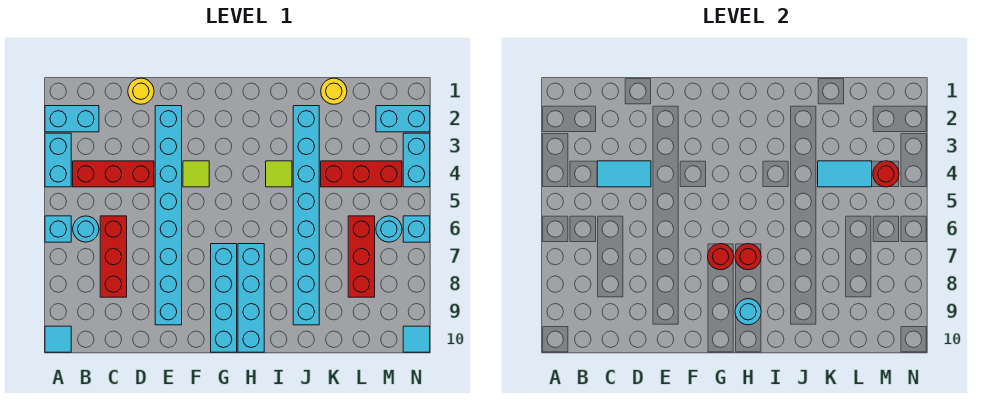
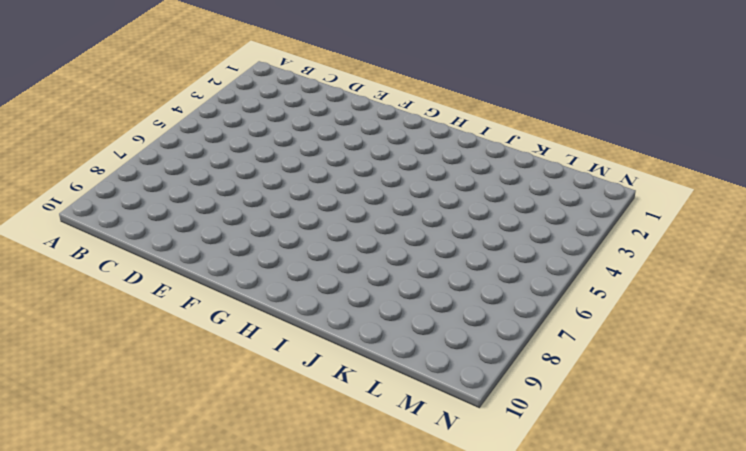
none -> cyan 1x2 brick [45,106,99,132]
none -> cyan 1x2 brick [45,133,71,187]
none -> cyan 1x1 brick [45,216,71,242]

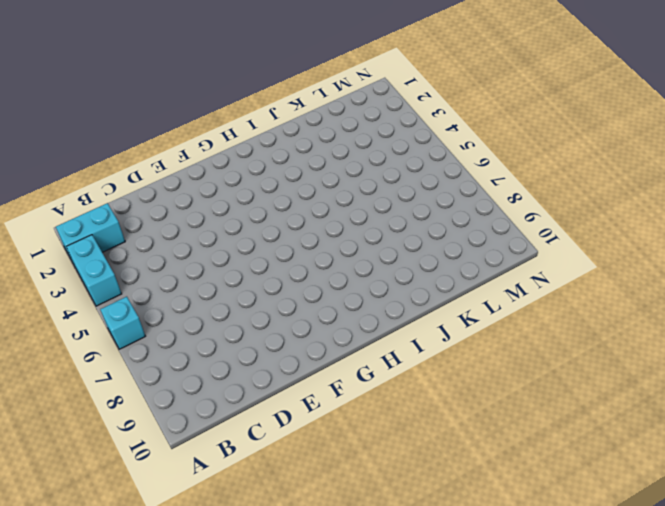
none -> cyan 1x1 tile [45,326,71,352]
none -> red 1x3 brick [73,161,154,187]
none -> cyan 1x1 round brick [73,216,99,242]

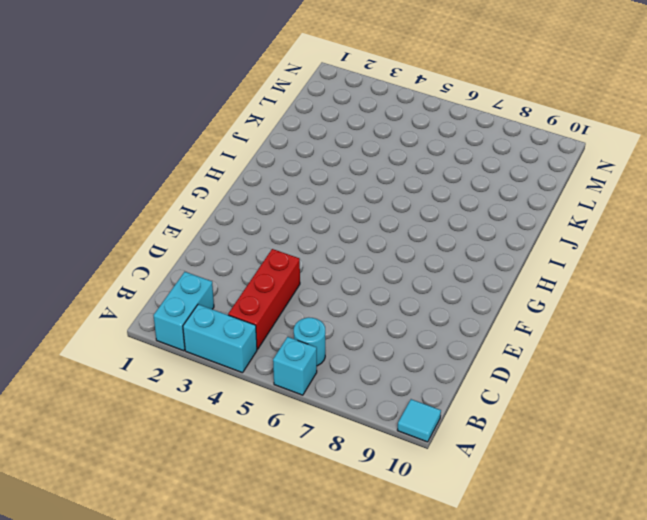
none -> red 1x3 brick [100,216,127,297]
none -> yellow 1x1 round brick [128,78,154,104]
none -> cyan 1x8 brick [155,106,182,325]

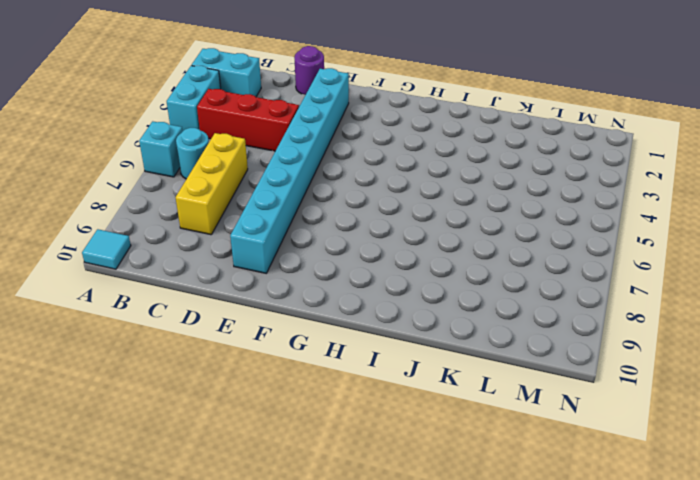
yellow 1x3 brick [176,133,248,235] -> red 1x3 brick [100,216,127,297]
purple 1x1 round brick [294,46,324,95] -> yellow 1x1 round brick [128,78,154,104]
none -> lime 1x1 tile [183,161,209,187]
none -> cyan 1x4 brick [211,244,237,352]
none -> cyan 1x4 brick [238,244,264,352]

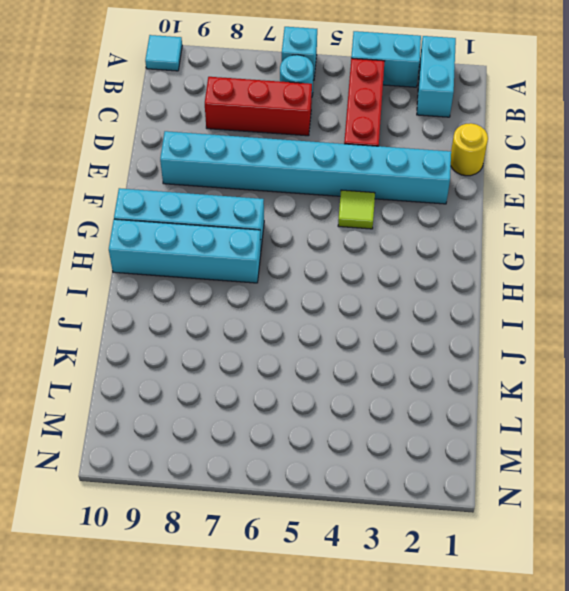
none -> lime 1x1 tile [266,161,292,187]
none -> cyan 1x8 brick [293,106,319,325]
none -> yellow 1x1 round brick [321,78,347,104]

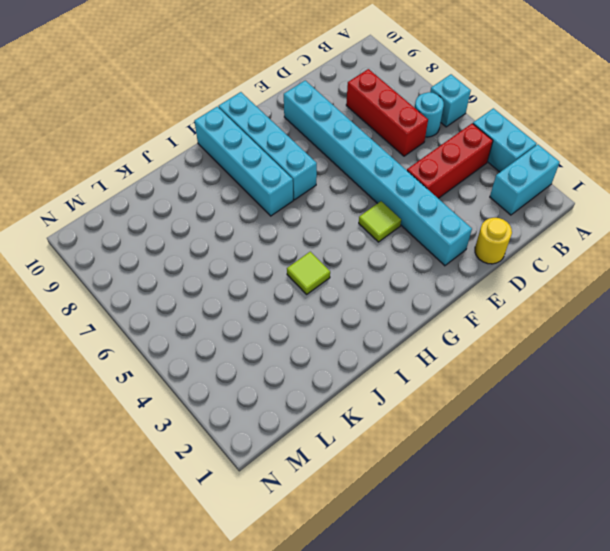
none -> cyan 1x1 tile [45,326,71,352]
none -> cyan 1x8 brick [293,106,319,325]
none -> yellow 1x1 round brick [321,78,347,104]

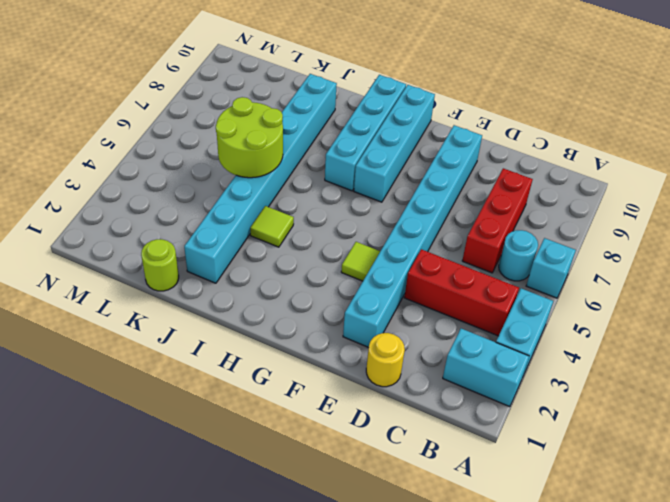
lime 2x2 round brick [216,97,283,178] -> none
lime 1x1 round brick [141,239,179,291] -> yellow 1x1 round brick [321,78,347,104]
none -> cyan 1x1 tile [45,326,71,352]
none -> red 1x3 brick [321,161,402,187]
none -> red 1x3 brick [348,216,375,297]

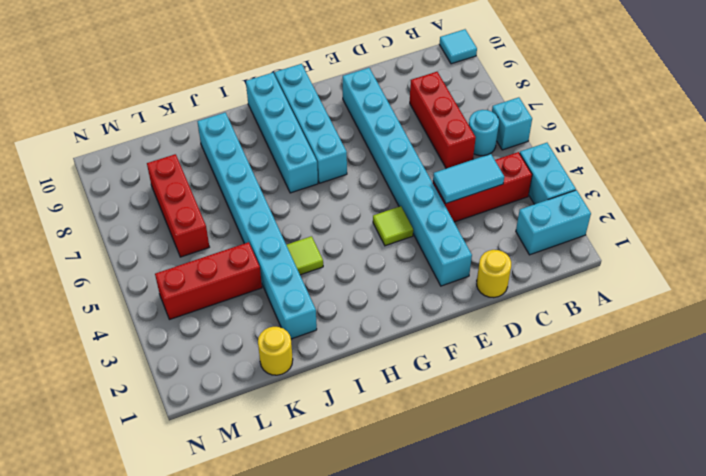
none -> cyan 1x2 brick [376,106,430,132]
none -> cyan 1x1 round brick [376,216,402,242]
none -> cyan 1x2 brick [403,133,430,187]

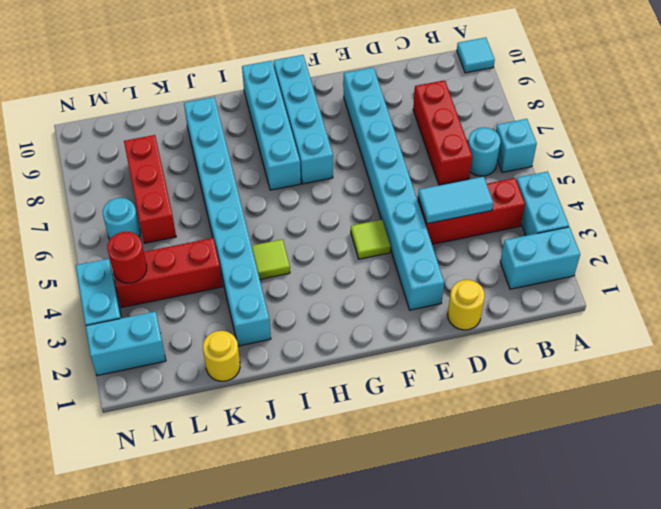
none -> cyan 1x1 brick [403,216,430,242]
none -> cyan 1x1 tile [403,326,430,352]
none -> red 1x1 round brick [708,244,734,270]

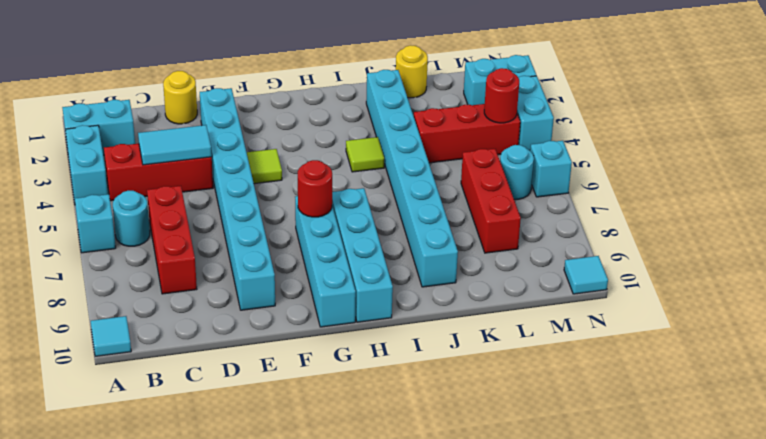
none -> red 1x1 round brick [735,244,761,270]
none -> cyan 1x1 round brick [735,299,761,325]
none -> cyan 1x2 tile [818,161,872,187]

